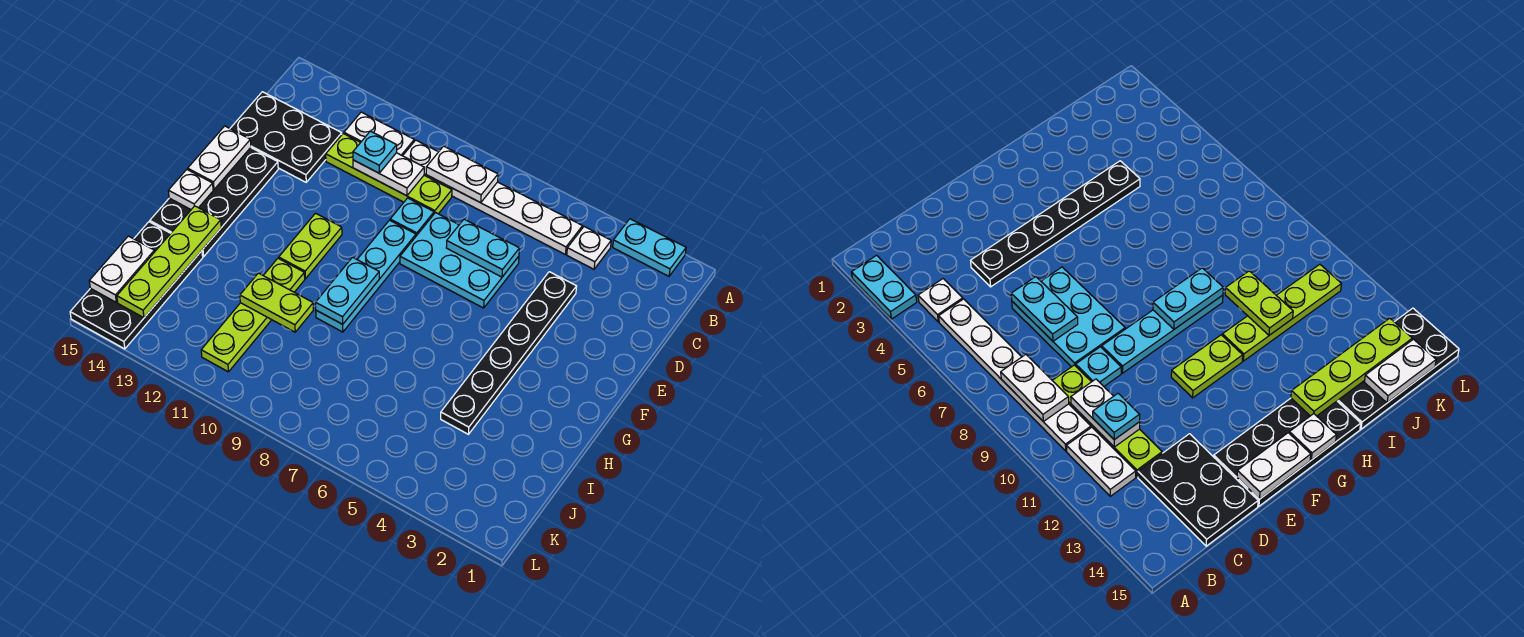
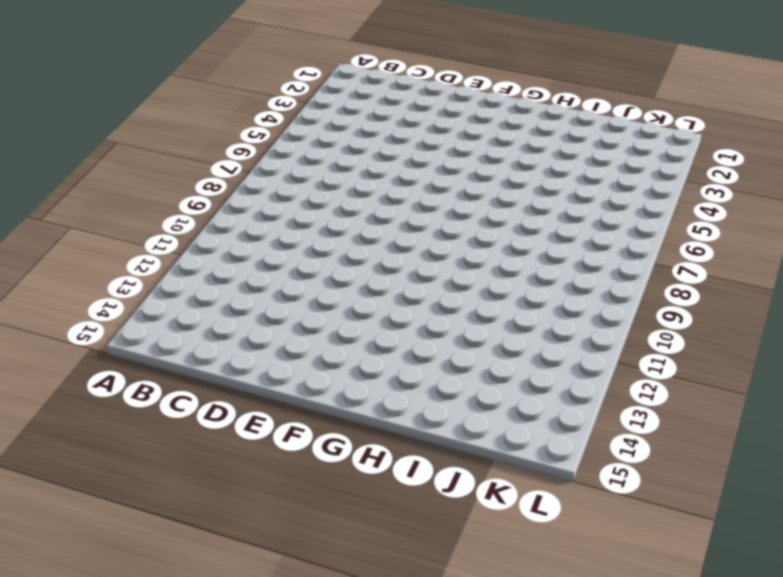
none -> cyan 1x2 plate [613,219,686,276]
none -> white 1x1 plate [567,227,611,269]
none -> white 1x6 plate [403,140,583,254]

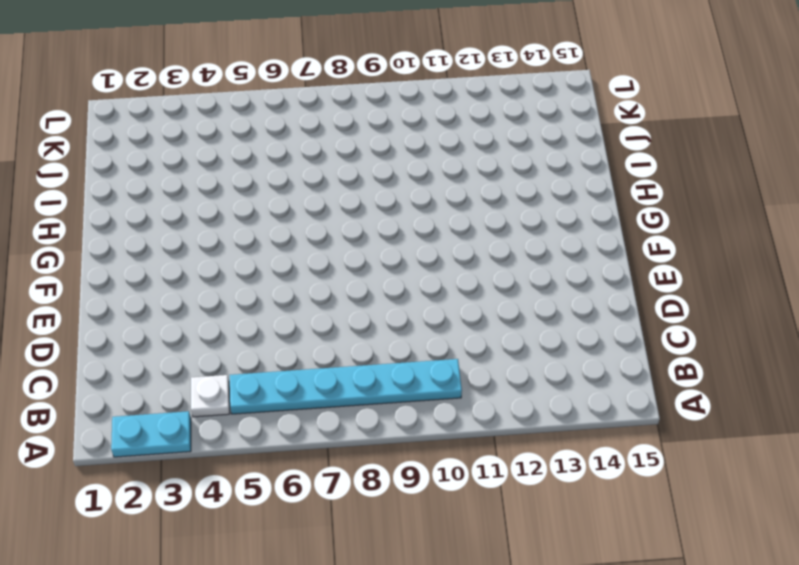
cyan 1x6 plate [230,359,462,414] -> white 1x6 plate [403,140,583,254]
none -> white 1x2 plate [344,112,414,156]
none -> lime 1x4 plate [326,134,452,214]
none -> black 2x3 plate [230,92,342,182]

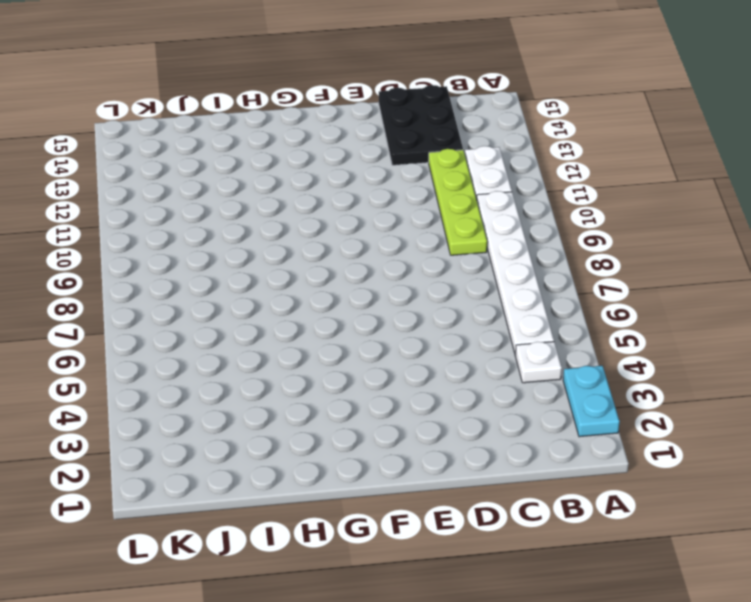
none -> black 1x6 plate [441,272,577,434]
none -> cyan 2x3 plate [400,213,519,308]
none -> cyan 1x1 plate [390,198,434,236]

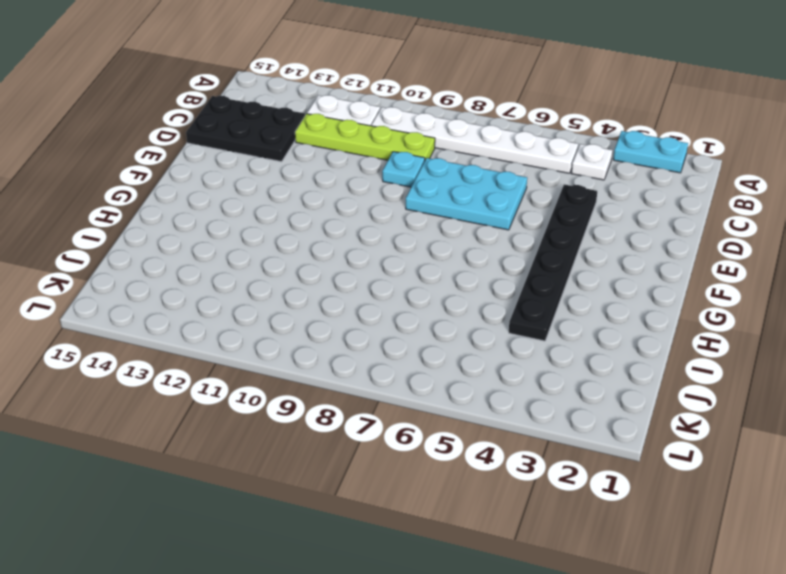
none -> cyan 1x4 plate [316,220,416,332]
none -> black 2x4 plate [150,148,278,257]
none -> lime 1x2 plate [279,213,342,279]

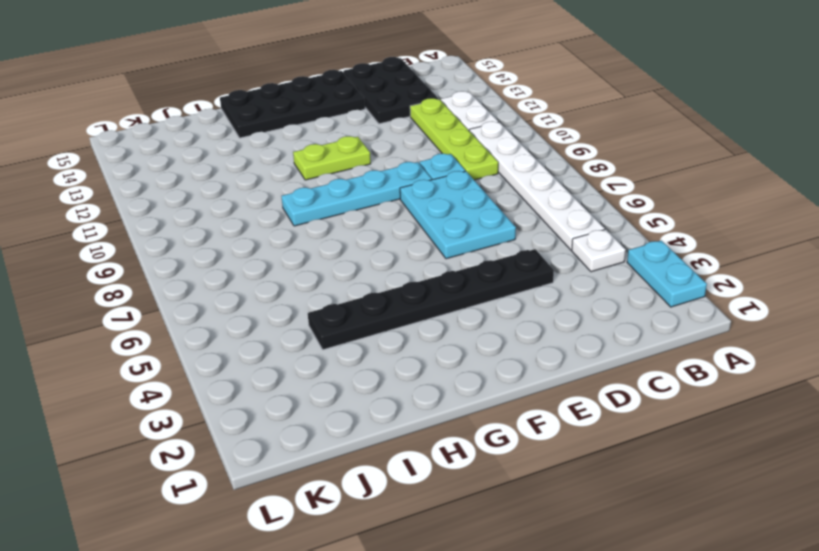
none -> lime 1x4 plate [201,258,305,372]
none -> black 2x4 plate [70,222,203,349]
none -> white 1x2 plate [426,146,498,203]

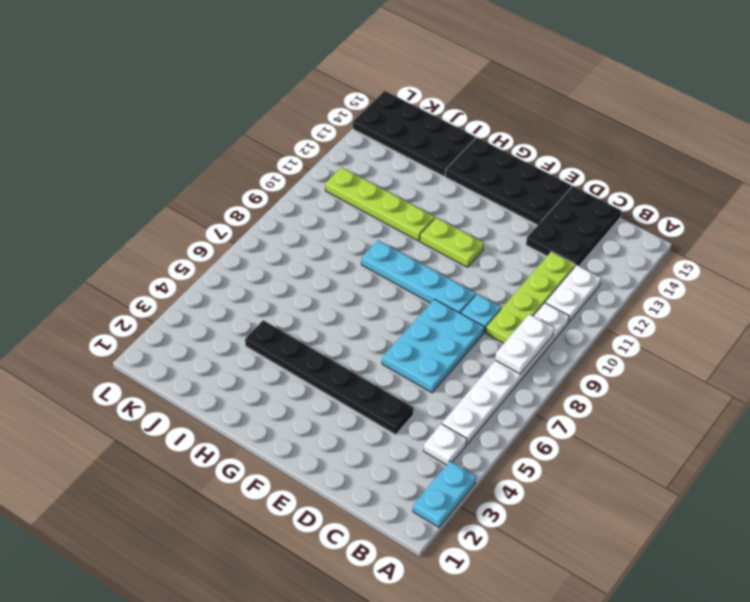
none -> white 1x2 plate [353,153,424,196]
none -> cyan 1x2 plate [446,219,519,277]
none -> white 1x2 plate [188,126,251,189]

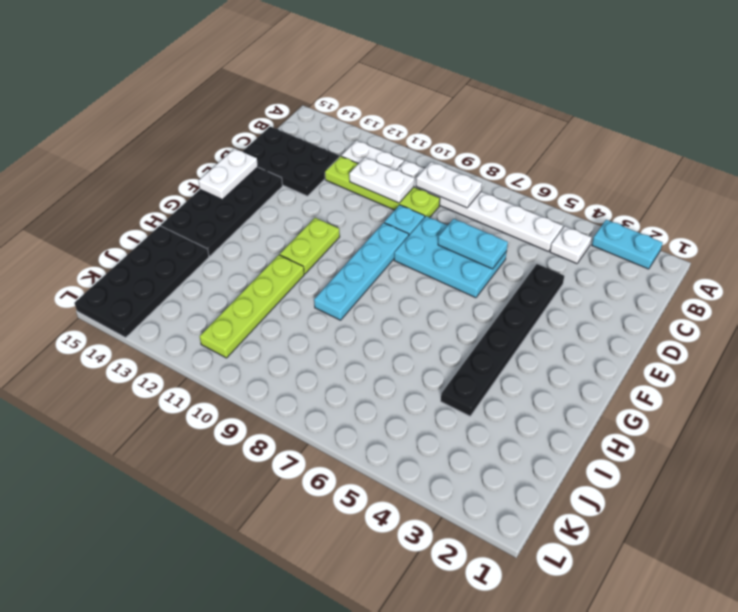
none -> cyan 1x2 plate [316,257,379,324]
none -> white 1x1 plate [168,169,213,209]
none -> lime 1x4 plate [117,206,221,318]

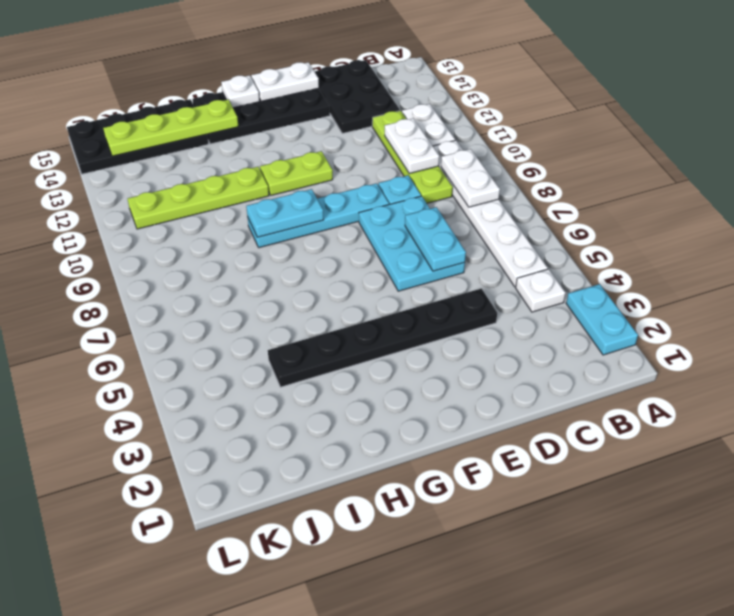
none -> lime 1x2 plate [240,273,313,332]
none -> white 1x2 plate [89,236,154,302]
none -> cyan 1x1 plate [353,131,397,173]

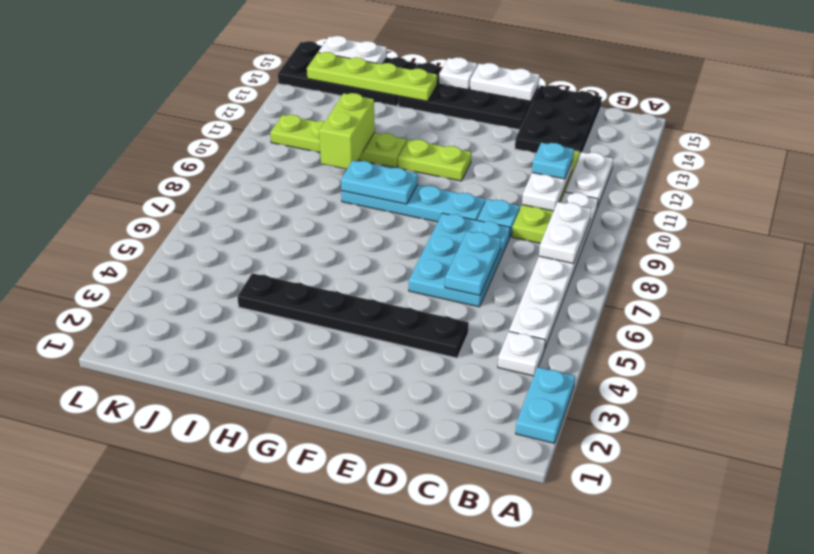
lime 1x2 brick [319,93,375,169] -> lime 1x2 plate [240,273,313,332]

